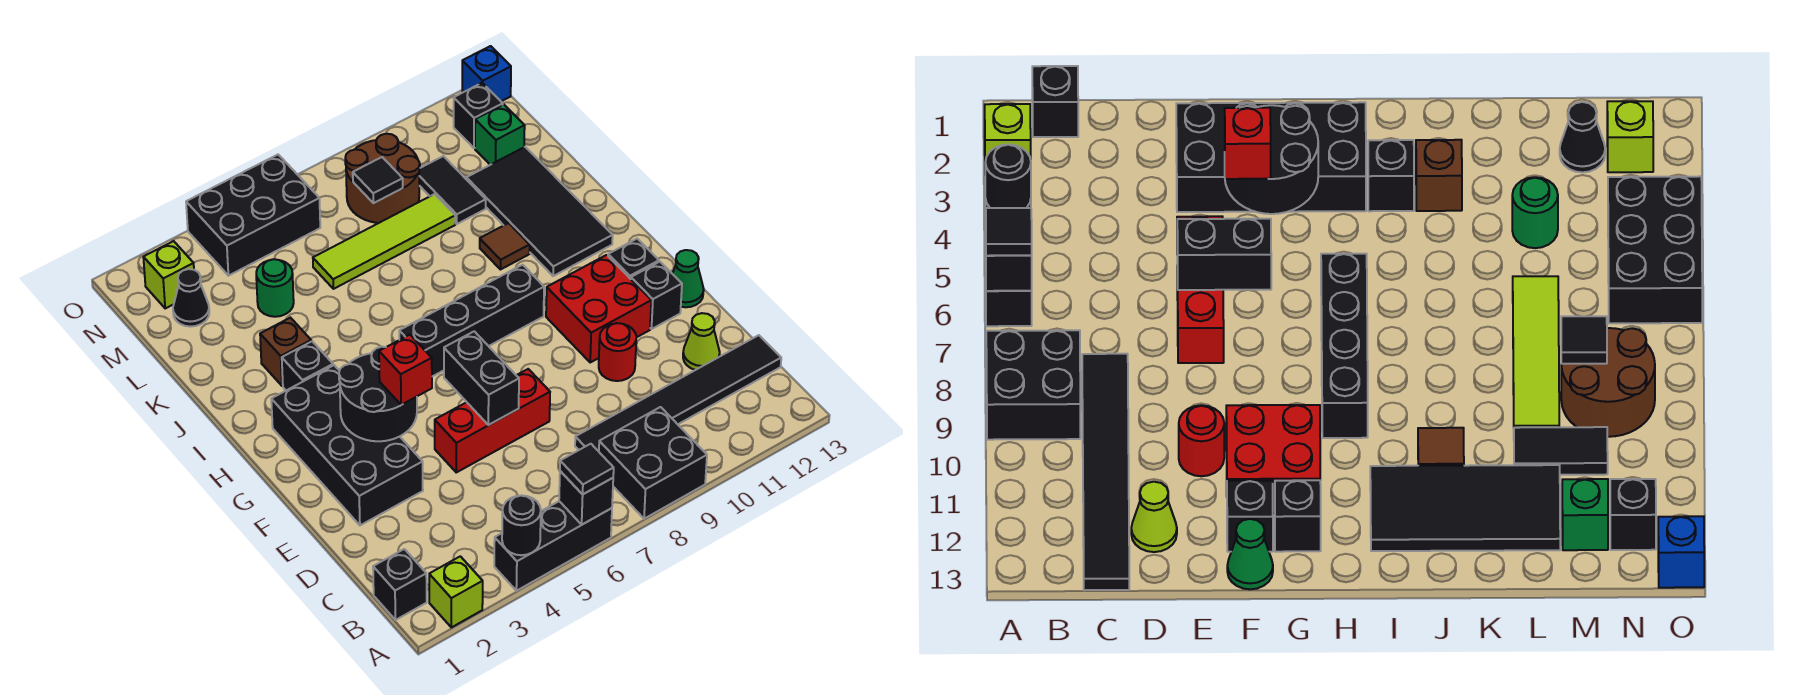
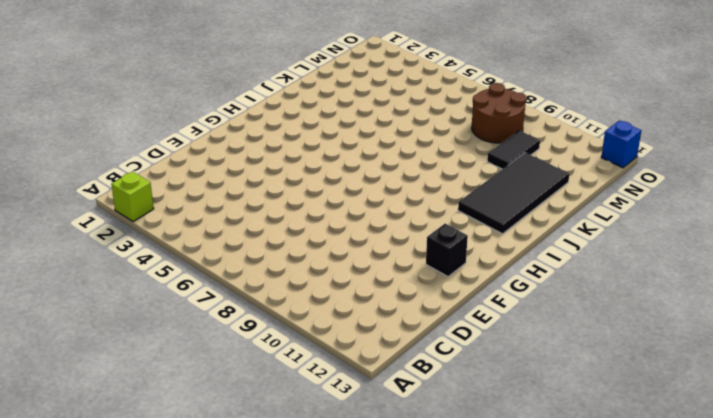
none -> black 1x3 brick [494,501,612,591]
none -> black 2x2 brick [599,407,707,519]
none -> black 1x1 brick [373,549,427,620]
none -> black 1x6 tile [575,335,781,451]

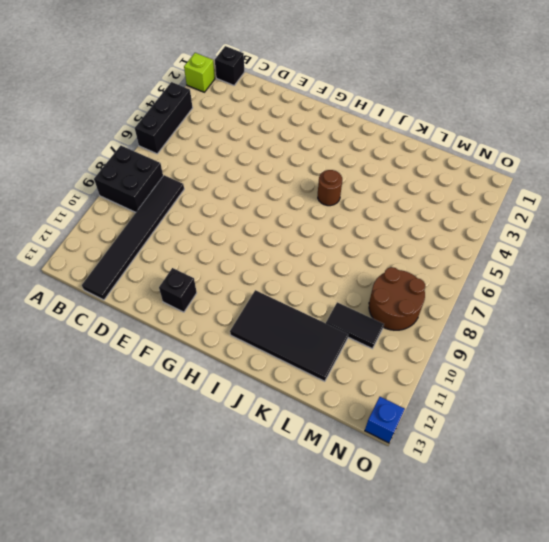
brown 1x1 round brick [318,170,342,206] -> none
none -> lime 1x1 cone [683,313,720,370]
none -> black 2x4 brick [271,365,423,525]
none -> red 1x3 brick [435,369,550,472]
none -> red 1x1 round brick [599,323,636,381]

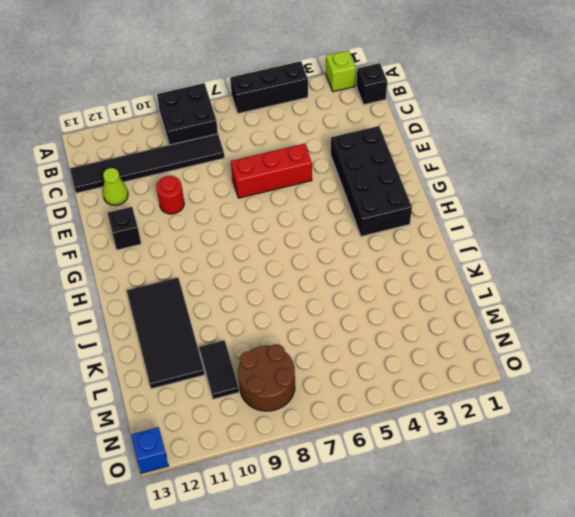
none -> red 2x2 brick [546,255,651,362]
none -> green 1x1 cone [673,250,704,307]
none -> black 1x1 brick [608,239,659,279]
none -> black 1x4 brick [399,265,544,376]

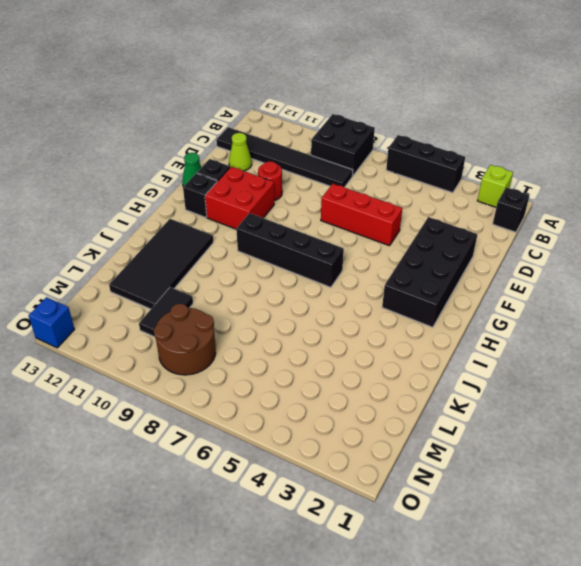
none -> black 1x1 brick [282,341,333,390]
none -> brown 1x1 brick [260,318,311,386]
none -> brown 1x1 tile [480,223,530,270]
none -> green 1x1 round brick [256,259,294,317]

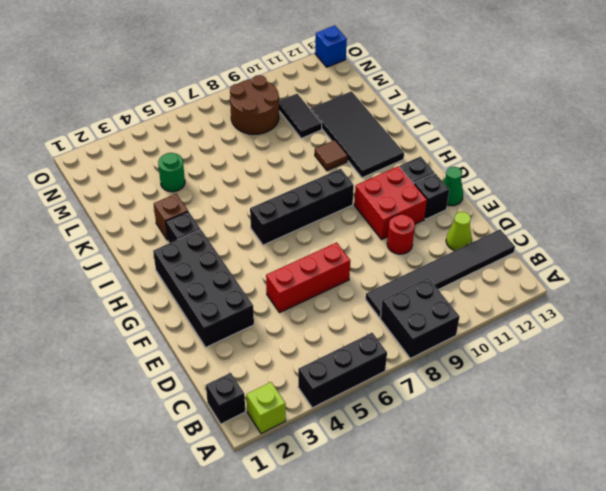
none -> lime 1x4 tile [313,194,455,289]
none -> black 1x1 cone [173,269,209,327]
none -> green 1x1 brick [475,105,525,165]
none -> lime 1x1 brick [143,241,194,308]

